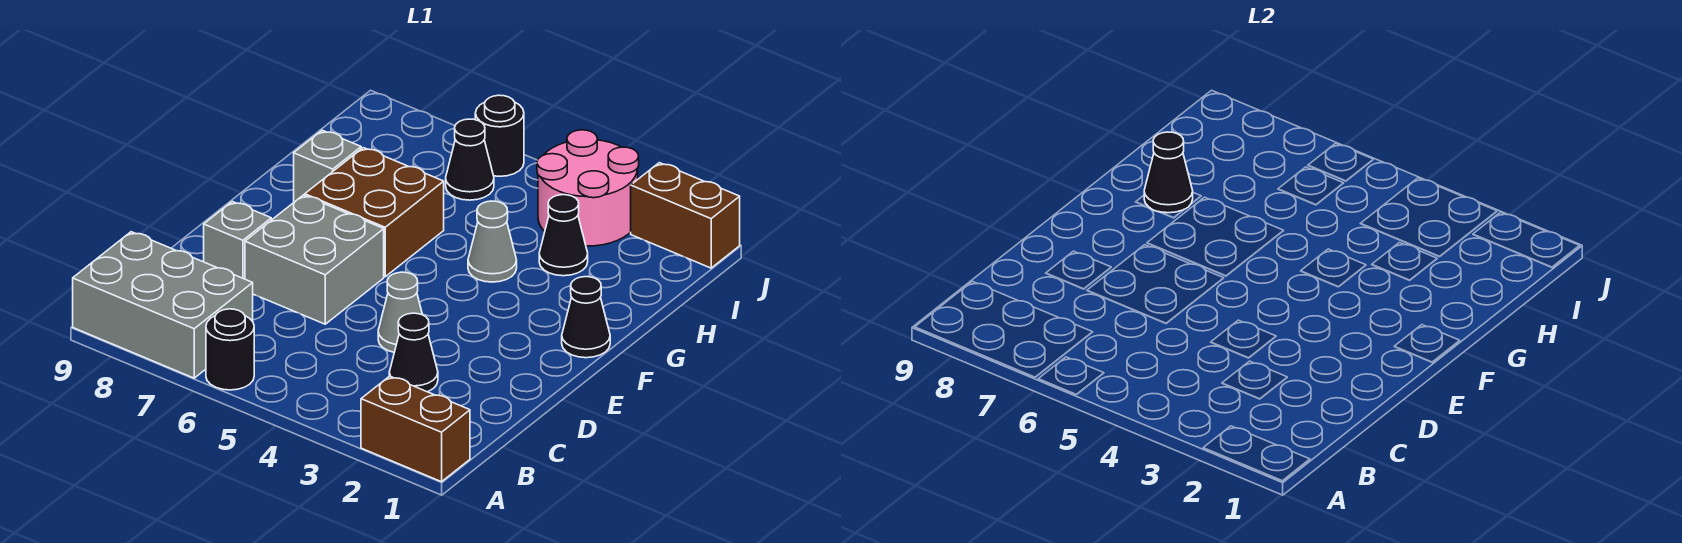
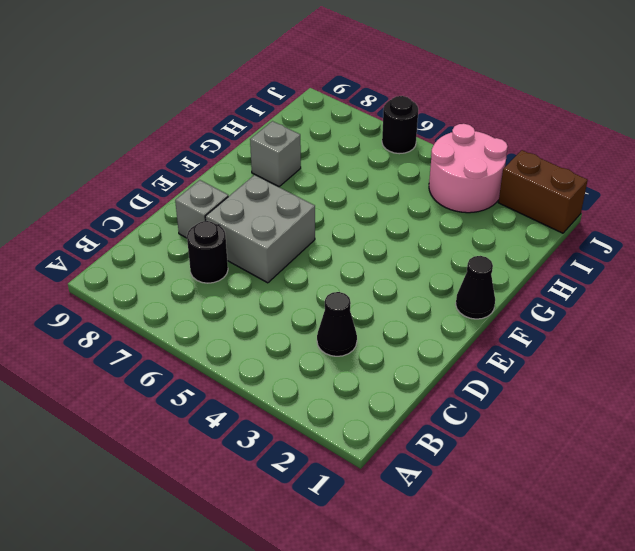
black 1x1 round brick [187,221,228,283] -> black 1x1 round brick moved to [206,309,254,390]
none -> brown 1x2 brick [361,376,470,482]
none -> grey 2x3 brick [73,232,253,378]
none -> grey 1x1 cone [378,272,422,352]

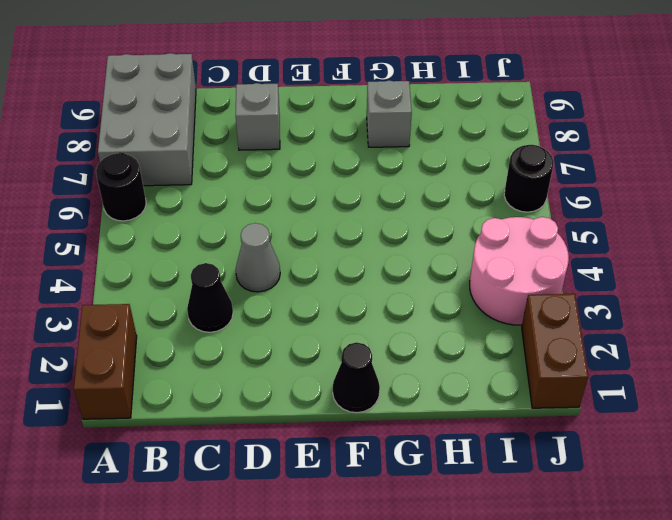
none -> grey 2x2 brick [245,195,384,324]
none -> brown 2x2 brick [305,148,444,277]
none -> grey 1x1 cone [468,201,517,282]

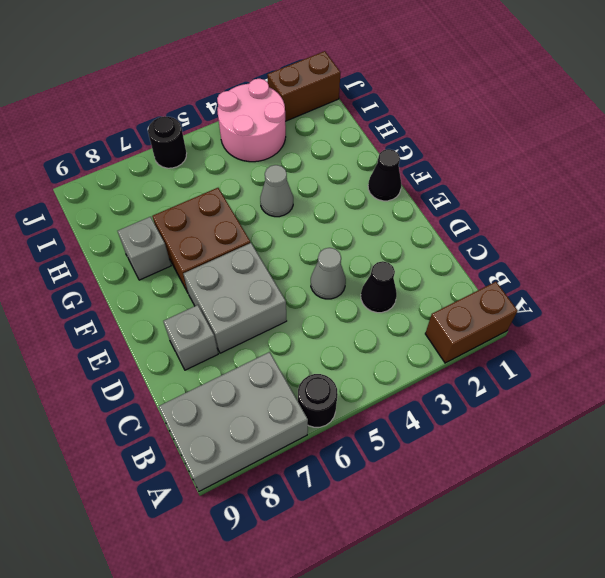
none -> black 1x1 cone [539,195,588,276]
none -> black 1x1 cone [446,119,494,200]
none -> black 1x1 cone [1144,132,1193,213]

